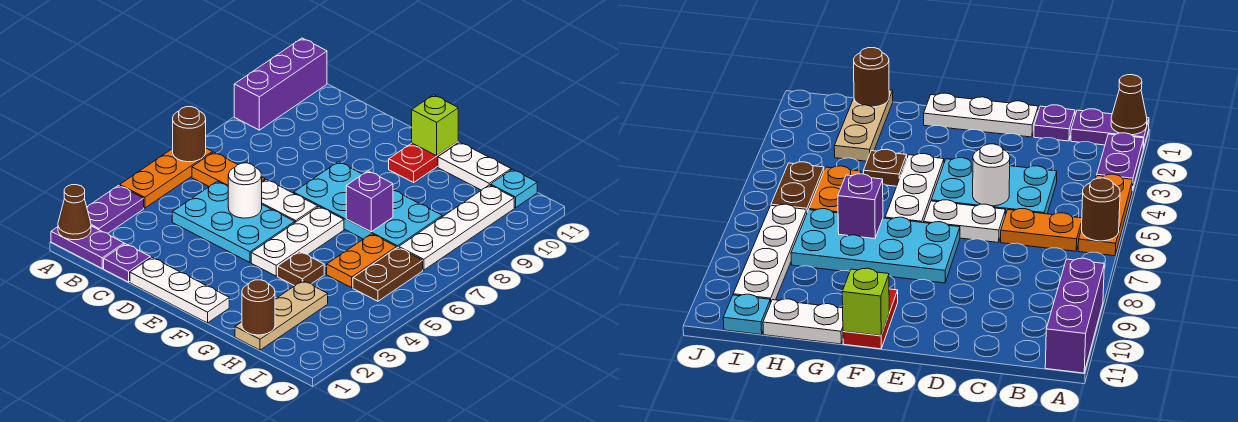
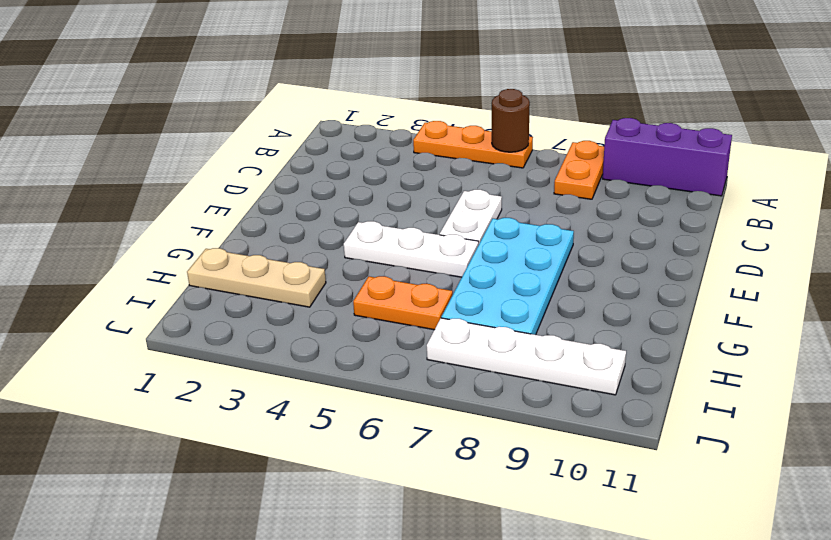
orange 1x2 plate [554,141,604,199] -> orange 1x2 plate moved to [192,152,265,187]
none -> purple 1x2 plate [51,226,124,268]
none -> purple 1x2 plate [87,185,144,233]
none -> purple 1x1 plate [104,244,150,282]

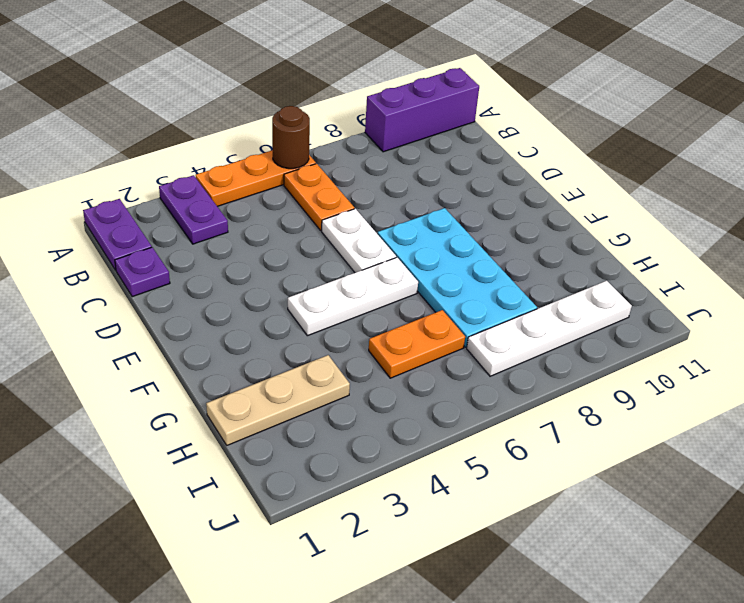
purple 1x2 plate [159,175,228,244] -> purple 1x2 plate turned to [87,185,144,233]
none -> cyan 2x3 plate [172,181,295,262]
none -> white 1x3 plate [130,257,229,323]
none -> red 1x2 plate [389,142,458,182]

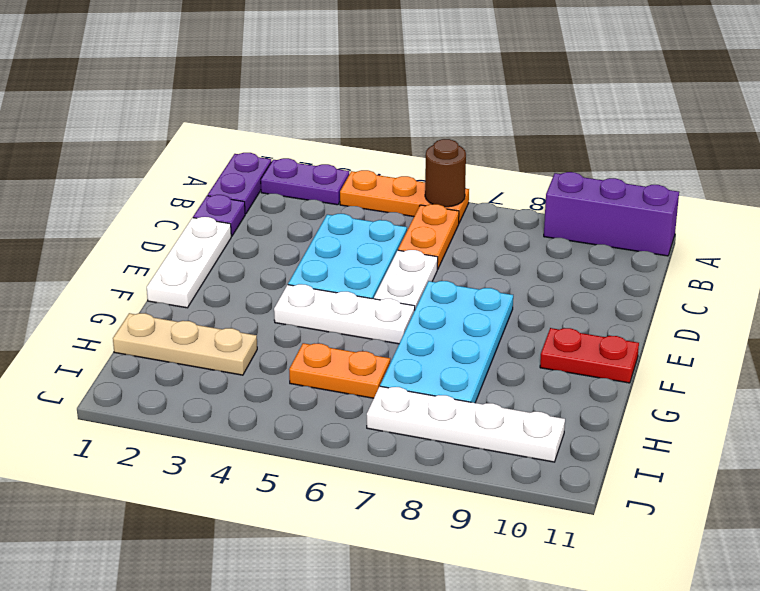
none -> brown 1x1 plate [278,251,324,286]
none -> white 1x2 plate [438,142,511,190]
none -> brown 1x2 plate [353,247,423,301]

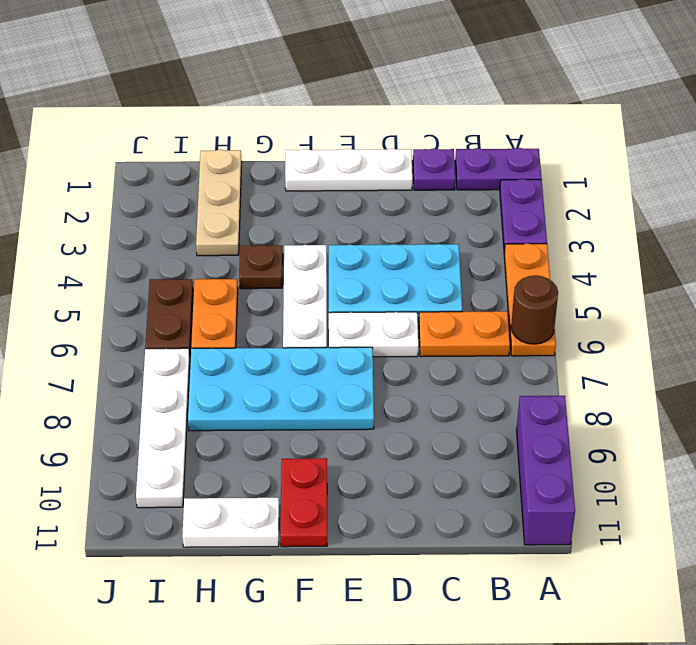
none -> cyan 1x1 plate [491,169,537,208]
none -> brown 1x1 cone [58,185,91,240]
none -> white 1x1 round brick [228,163,262,218]

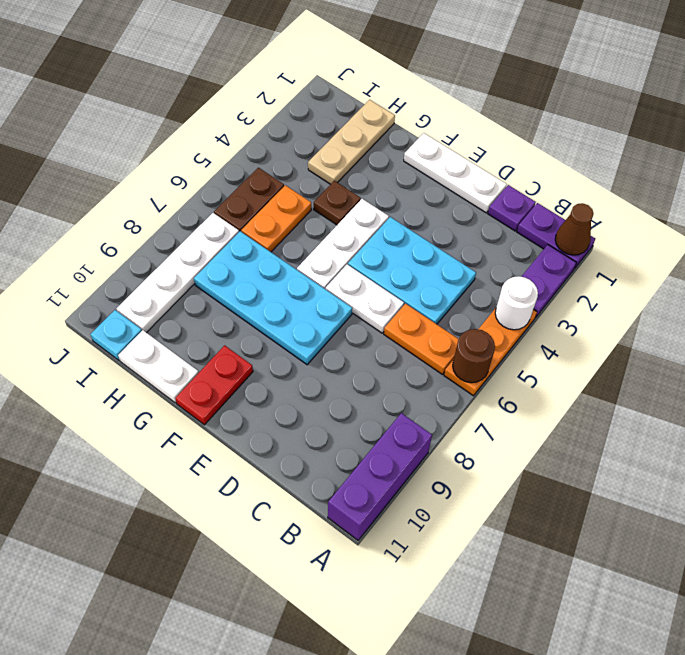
white 1x1 round brick [495,276,538,330] -> white 1x1 round brick moved to [228,163,262,218]
none -> lime 1x1 brick [412,95,458,156]
none -> purple 1x1 brick [346,171,393,232]
none -> brown 1x1 round brick [242,280,275,335]

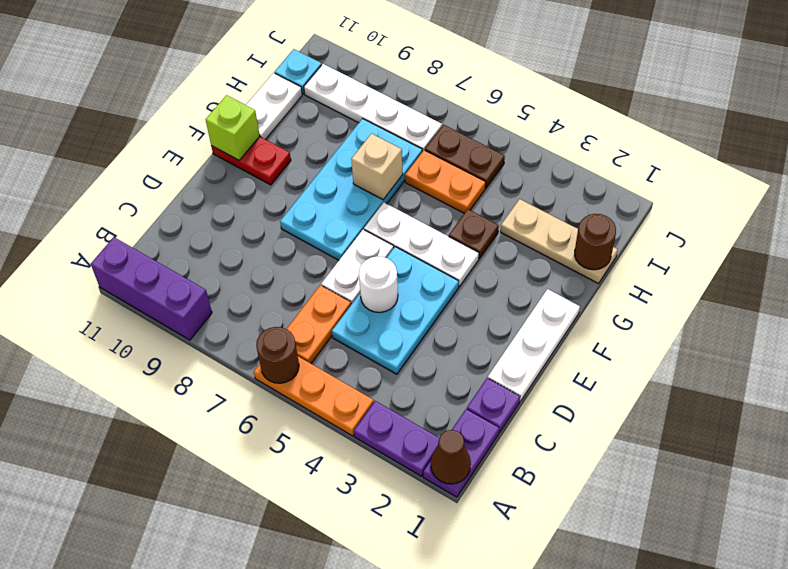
tan 1x1 brick [351,134,403,200] -> purple 1x1 brick [346,171,393,232]

